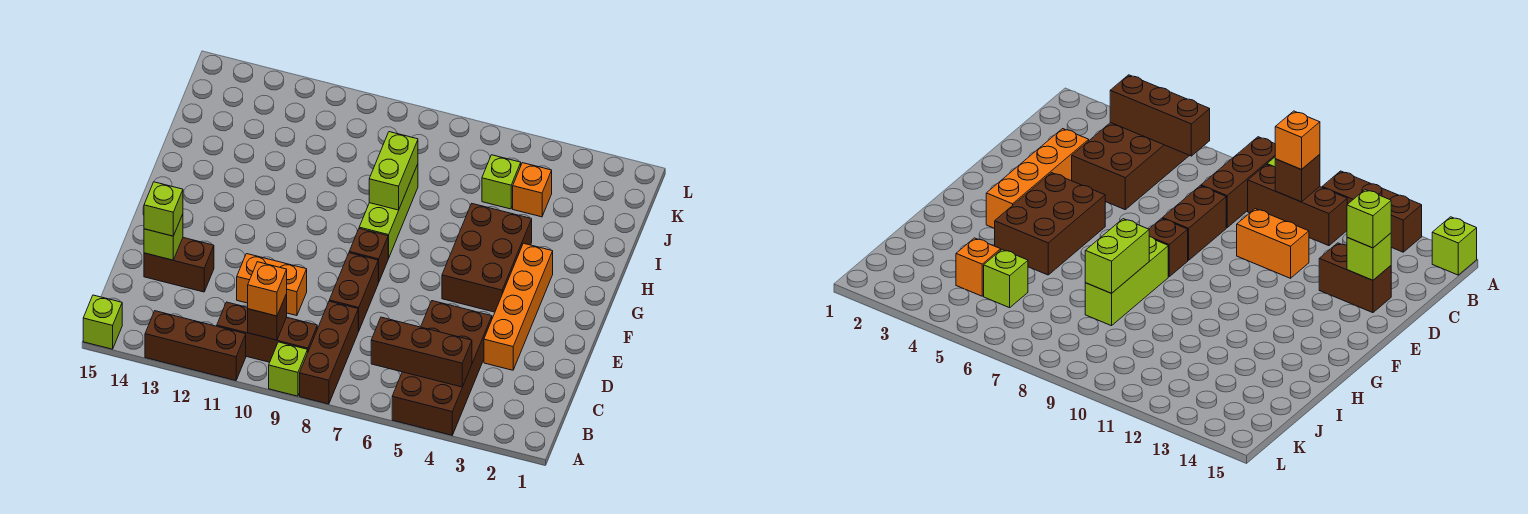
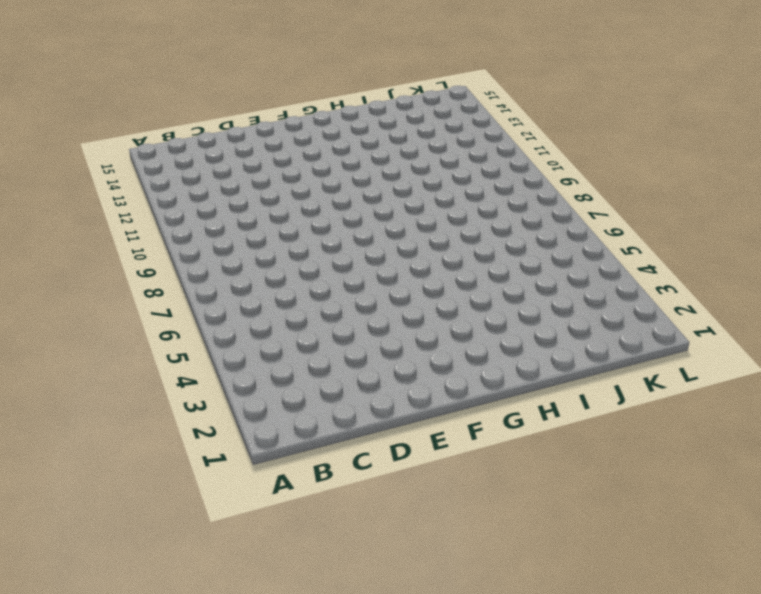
none -> brown 2x4 brick [392,301,492,435]
none -> brown 1x3 brick [300,301,358,404]
none -> lime 1x1 brick [269,342,308,396]

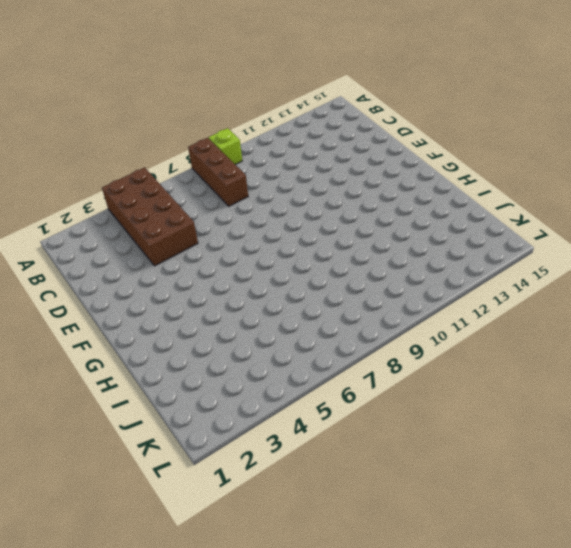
none -> brown 1x3 brick [145,311,246,381]
none -> lime 1x1 brick [83,295,122,349]
none -> brown 1x3 brick [217,302,317,362]

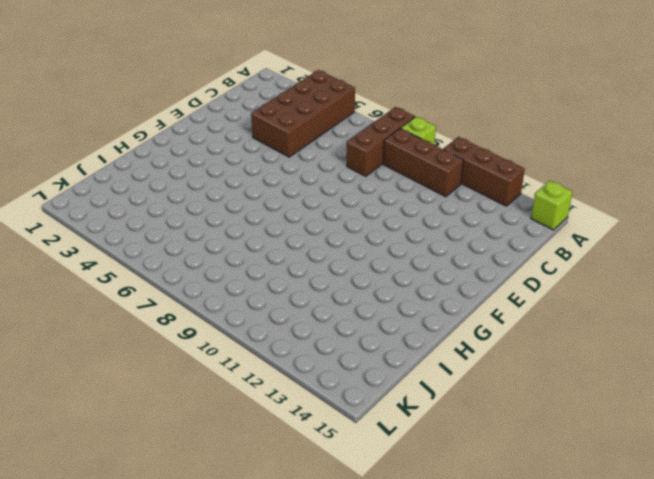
none -> orange 1x4 brick [484,243,553,370]
none -> brown 1x2 brick [329,253,379,331]
none -> orange 1x2 brick [237,254,307,316]

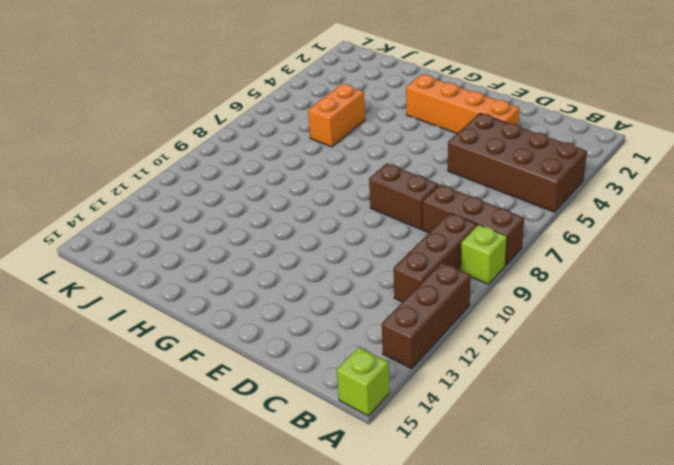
orange 1x2 brick [308,84,365,147] -> orange 1x2 brick moved to [237,254,307,316]
none -> brown 1x2 brick [144,238,214,292]
none -> brown 2x3 brick [442,204,532,312]
none -> brown 1x1 brick [349,229,388,282]

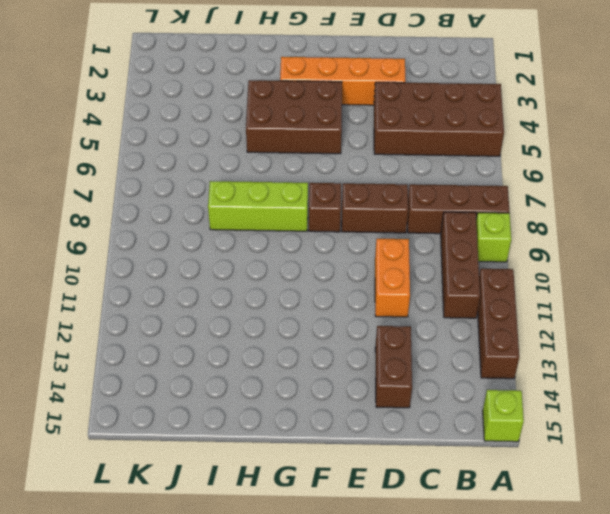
none -> orange 1x1 brick [513,163,552,217]
none -> lime 1x1 brick [482,155,521,209]
none -> brown 1x3 brick [371,317,472,387]

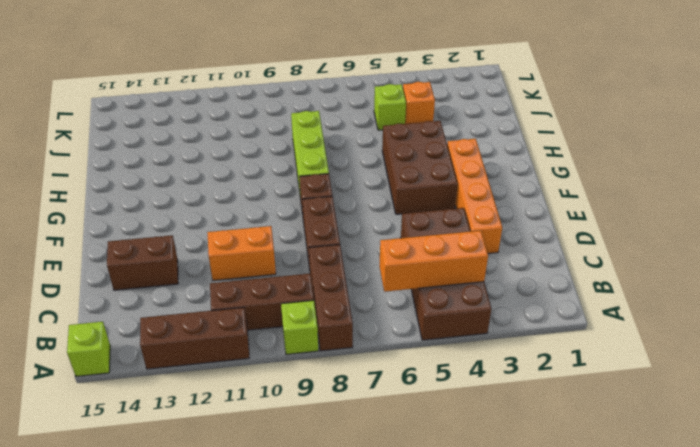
orange 1x3 brick [379,231,488,292] -> brown 1x3 brick [371,317,472,387]
none -> brown 1x1 brick [248,294,287,340]
none -> lime 1x1 brick [144,214,183,260]
none -> lime 1x2 brick [369,132,418,210]

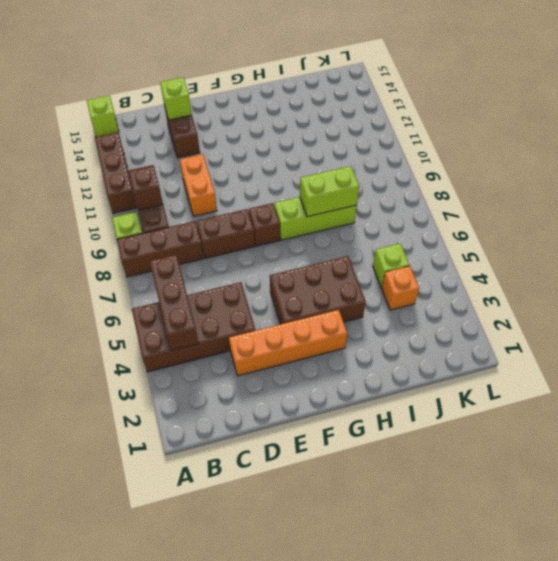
none -> orange 1x1 brick [248,262,287,316]
none -> lime 1x1 brick [144,182,183,236]

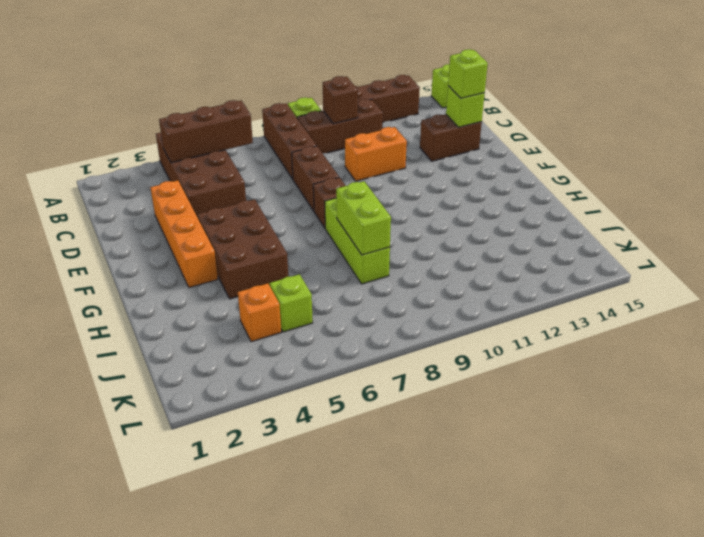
none -> orange 1x1 brick [248,262,287,316]

